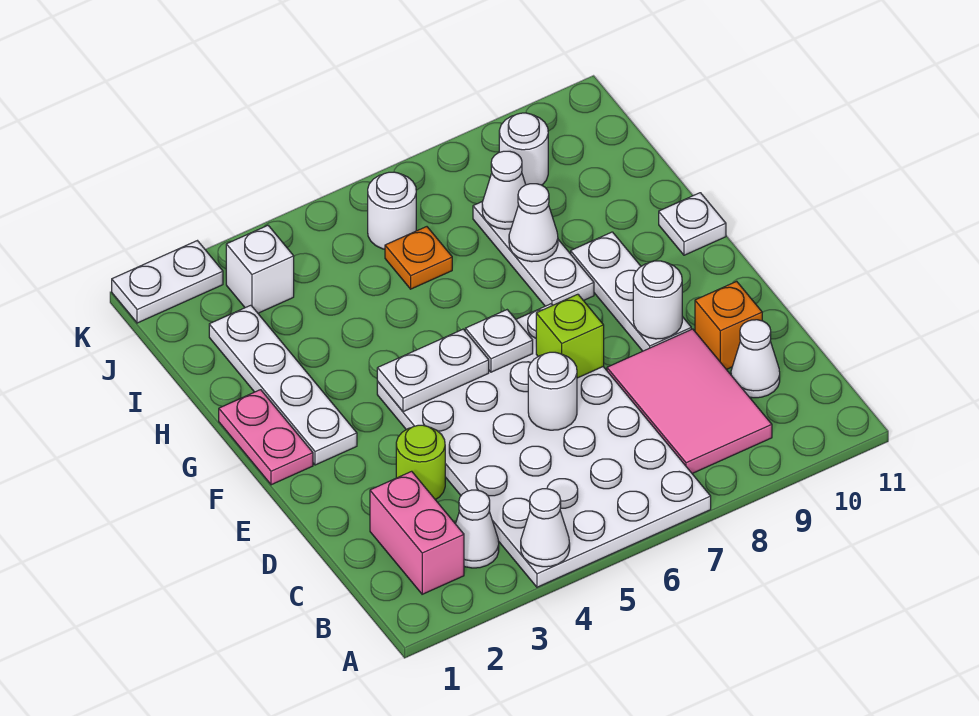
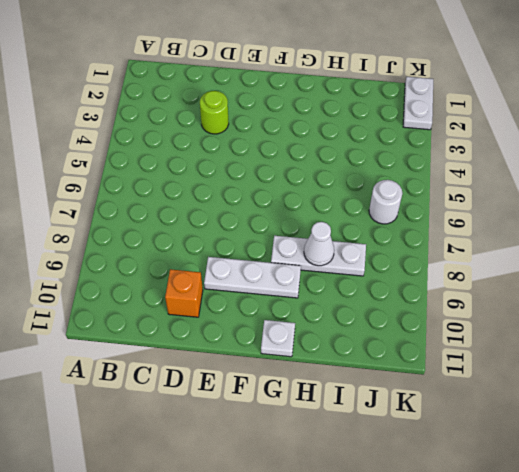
none -> white 4x6 plate [377,304,711,587]
none -> pink 1x2 brick [370,471,464,594]
none -> white 1x1 cone [456,490,499,568]

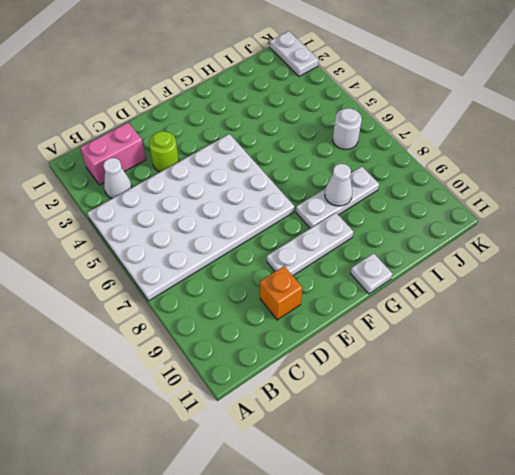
none -> pink 2x3 tile [607,329,772,473]
none -> white 1x1 cone [731,320,780,398]
none -> pink 1x2 plate [219,390,313,485]

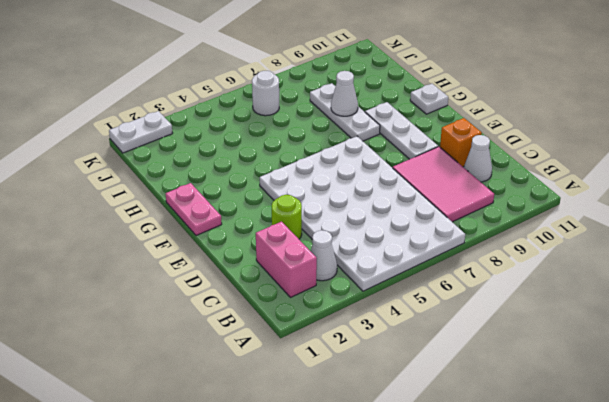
none -> white 1x4 plate [209,305,357,465]
none -> orange 1x1 plate [385,227,452,289]
none -> white 1x1 brick [226,225,294,313]

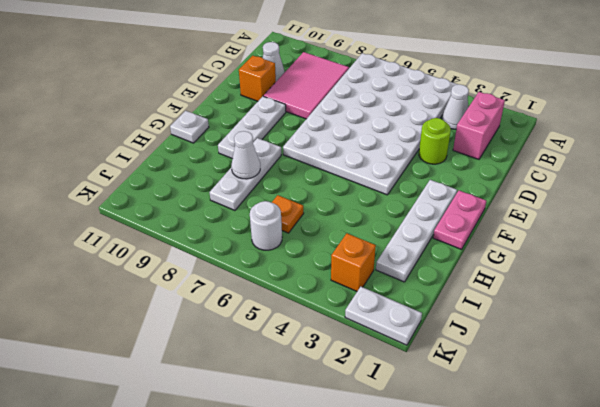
orange 1x1 brick [331,233,376,291] -> white 1x1 brick [226,225,294,313]
none -> white 1x1 round brick [499,113,548,185]
none -> white 1x1 cone [521,489,570,567]
none -> white 1x1 round brick [528,352,577,430]

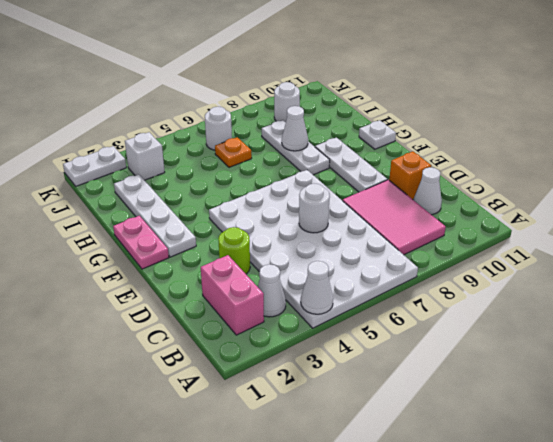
none -> lime 1x1 brick [536,294,604,378]
none -> white 1x1 round brick [633,261,682,339]
none -> white 1x2 plate [377,329,489,412]

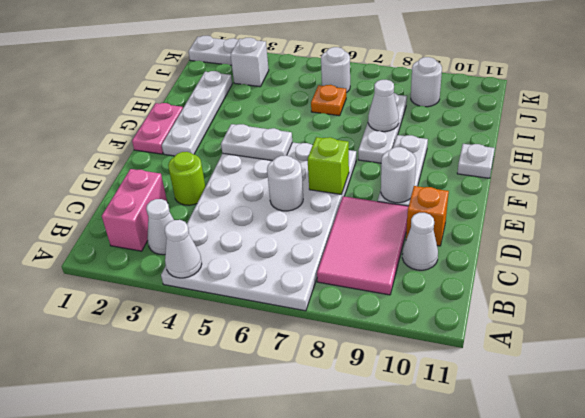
none -> white 1x1 plate [465,310,533,372]
none -> white 1x1 cone [482,151,526,229]

